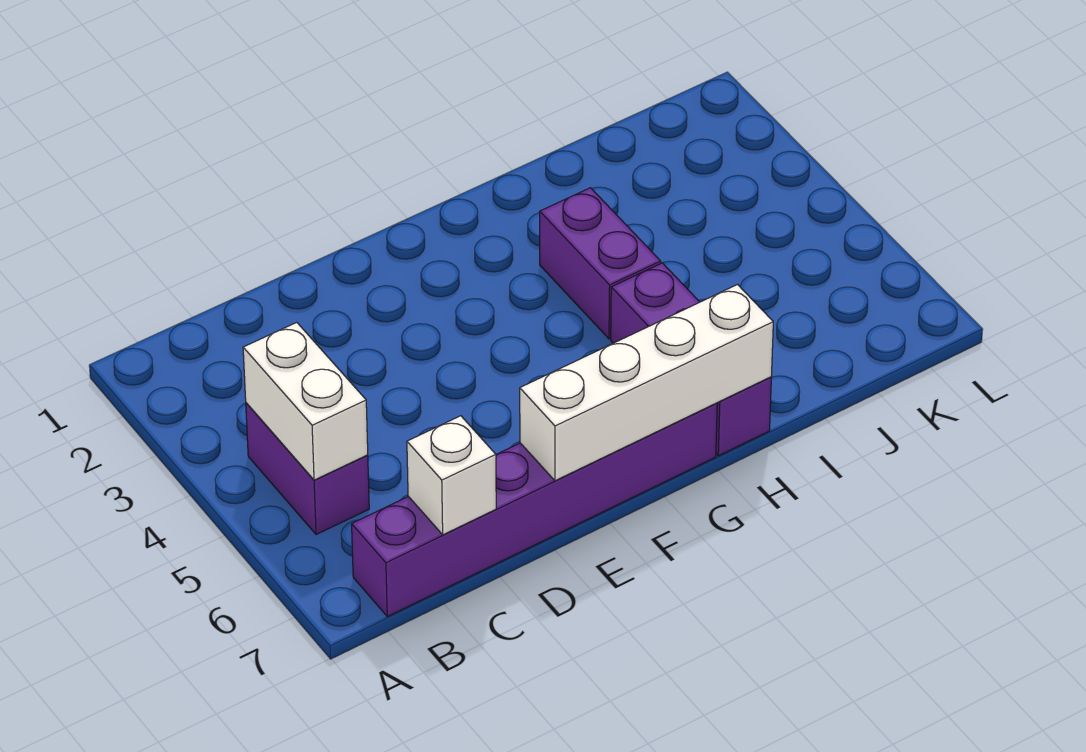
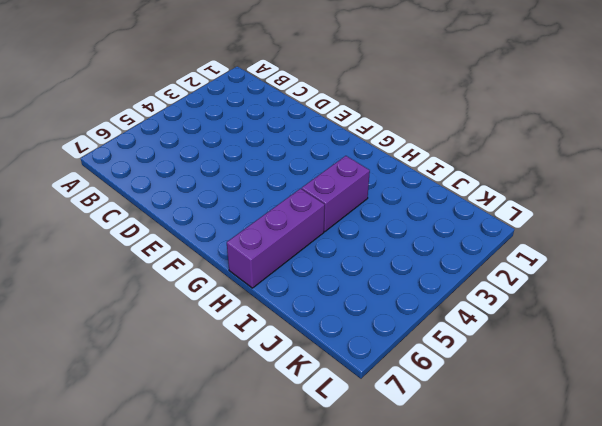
none -> purple 1x2 brick [246,403,369,535]
none -> purple 1x6 brick [352,403,717,617]

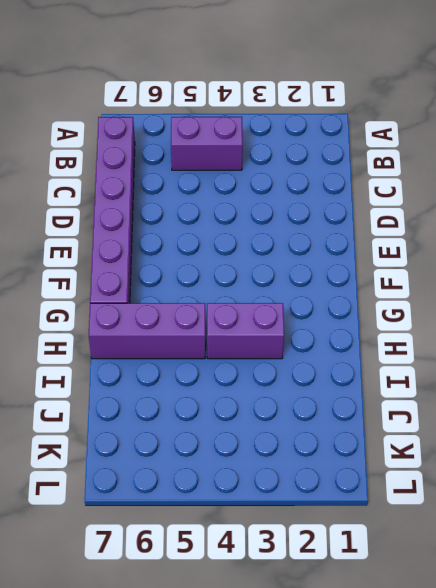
none -> white 1x2 brick [243,322,368,480]
none -> white 1x1 brick [407,416,496,535]

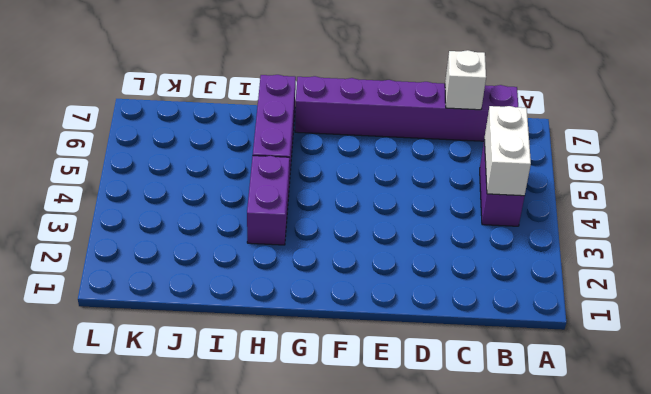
none -> white 1x4 brick [520,285,773,481]

